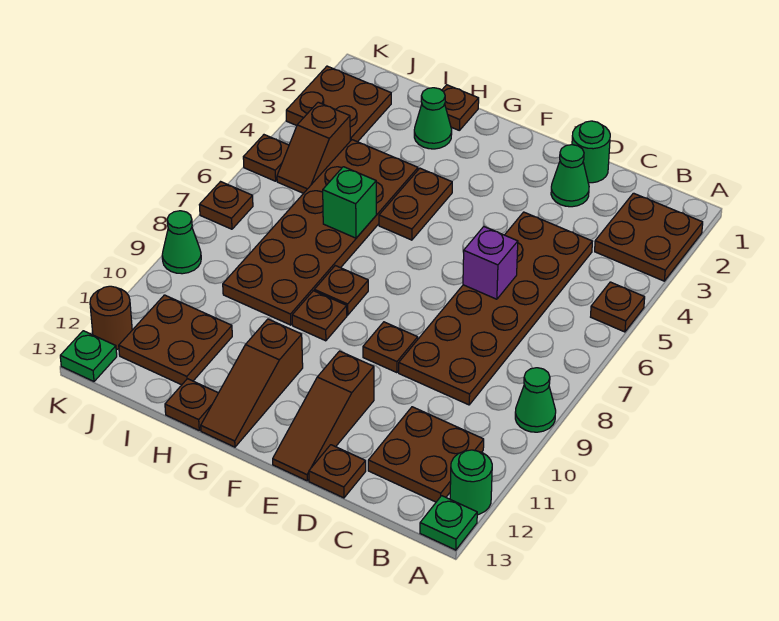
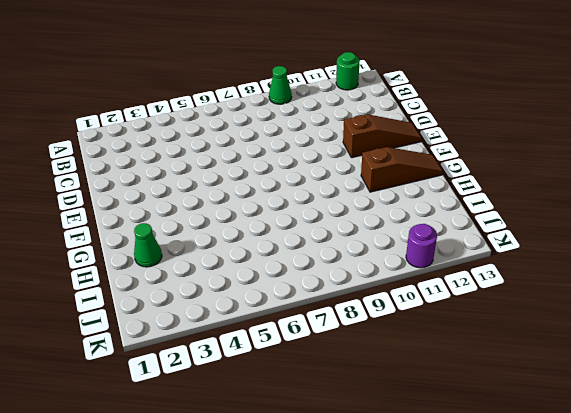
purple 1x1 round brick [406,224,437,268] -> none
none -> brown 2x2 plate [595,193,703,281]
none -> brown 1x1 plate [591,282,645,332]
none -> green 1x1 plate [420,496,477,550]
none -> brown 2x2 plate [368,407,484,502]

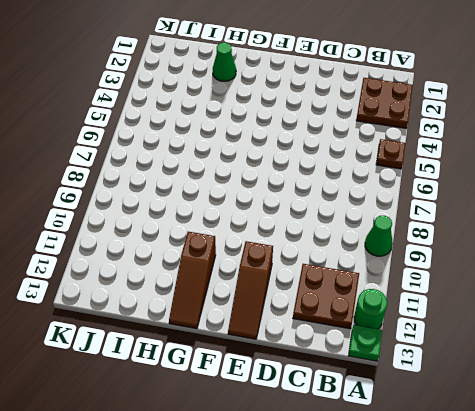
none -> brown 2x6 plate [399,212,592,405]
none -> green 1x1 round brick [572,121,610,183]
none -> green 1x1 cone [551,145,589,207]
none -> brown 1x1 plate [309,445,366,498]

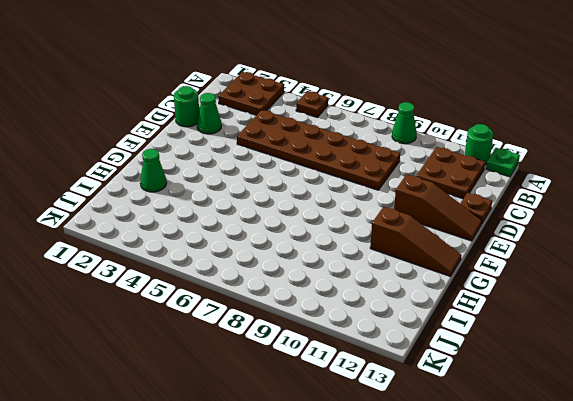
none -> brown 1x1 plate [363,322,418,373]
none -> brown 1x2 plate [379,168,452,240]
none -> brown 1x1 plate [314,266,368,315]
none -> brown 1x1 plate [292,291,347,341]

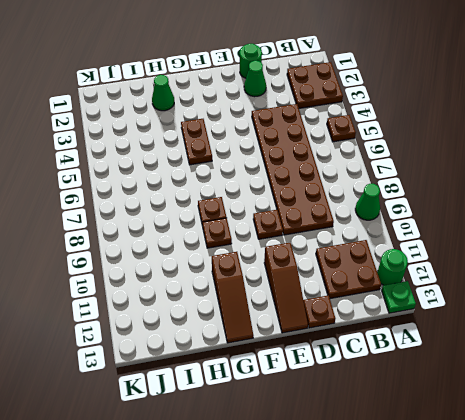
none -> brown 1x1 plate [442,85,479,130]
none -> brown 2x6 plate [223,140,418,325]
none -> brown 1x1 plate [165,379,218,430]
none -> brown 2x2 plate [119,295,232,385]

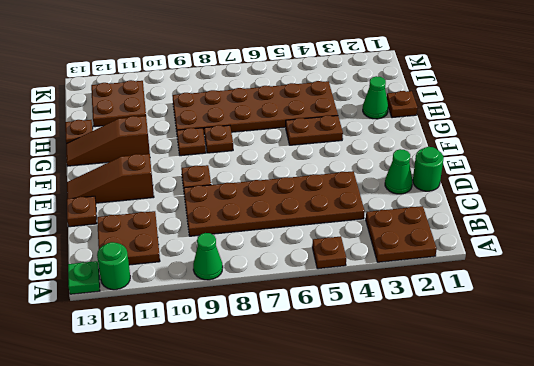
none -> brown 2x2 plate [286,66,391,142]
none -> brown 1x2 slope [277,102,350,193]
none -> brown 1x1 plate [243,135,289,181]
none -> brown 1x1 plate [199,182,253,229]

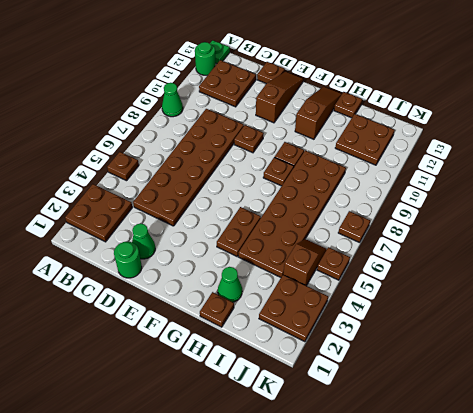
none -> green 1x1 cone [162,211,201,274]
none -> brown 1x1 round brick [90,286,132,349]
none -> green 1x1 plate [60,331,117,381]
none -> purple 1x1 brick [463,227,518,299]

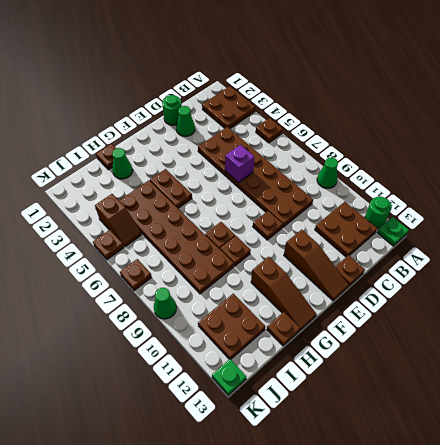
none -> brown 2x2 plate [286,66,391,142]
none -> brown 1x1 round brick [90,286,132,349]
none -> green 1x1 brick [323,167,376,238]

